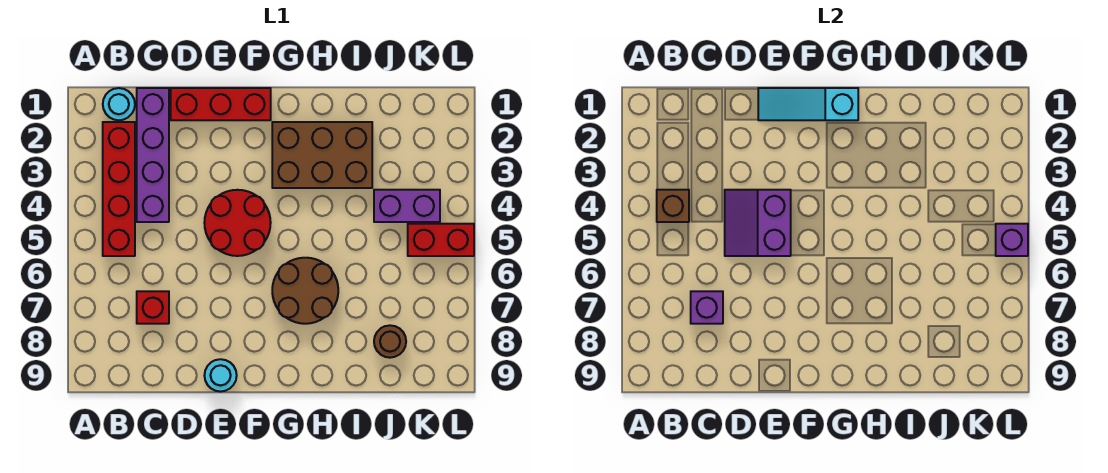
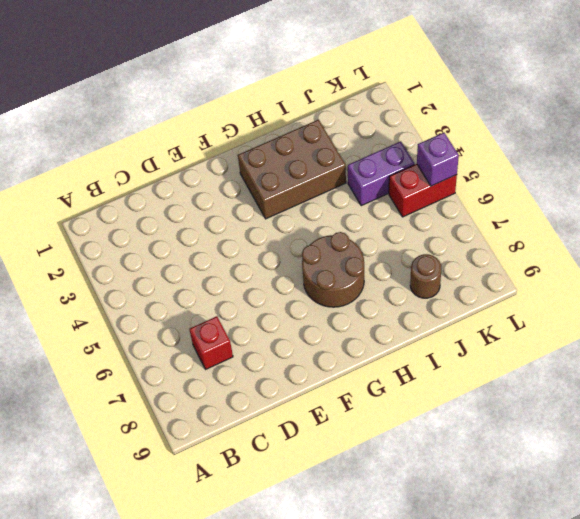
none -> cyan 1x1 round brick [103,88,135,120]
none -> red 1x4 brick [103,122,135,256]
none -> purple 1x4 brick [137,88,169,222]

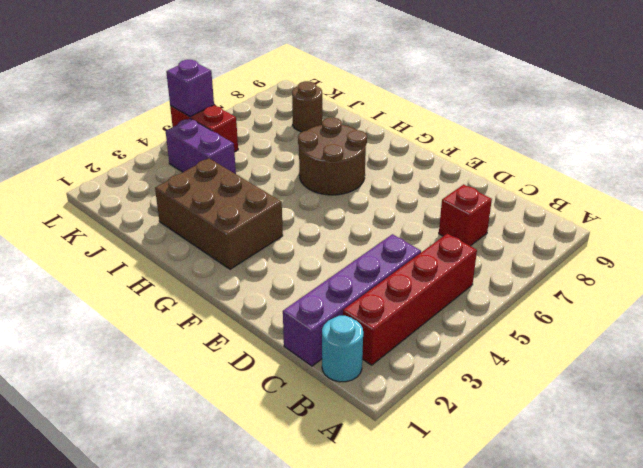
none -> red 1x3 brick [171,88,271,120]
none -> red 2x2 round brick [204,190,271,256]
none -> cyan 1x1 round brick [204,359,237,392]

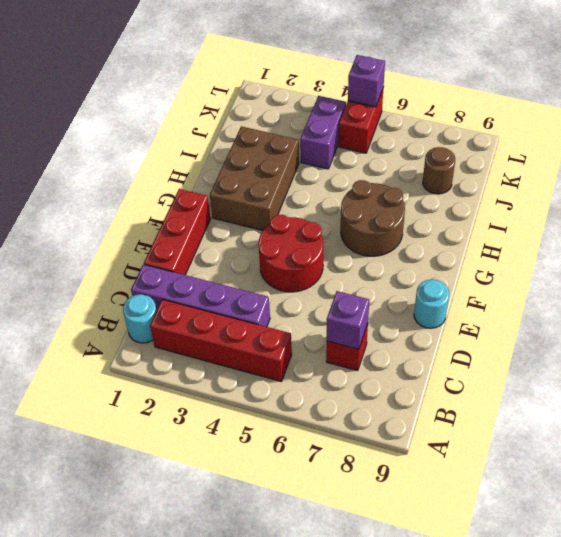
none -> brown 1x1 brick [657,190,689,222]
none -> purple 2x2 slope [725,190,791,256]
none -> cyan 1x3 slope [758,88,858,120]

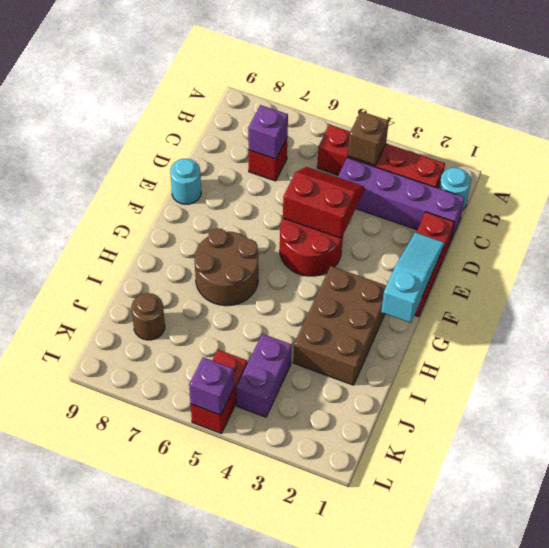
red 2x2 slope [283,167,364,238] -> purple 2x2 slope [725,190,791,256]

